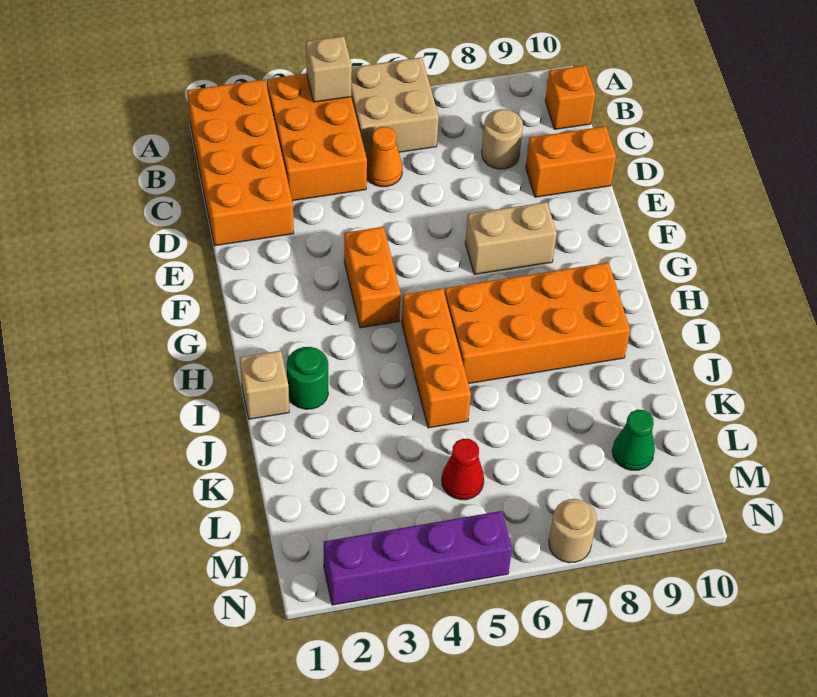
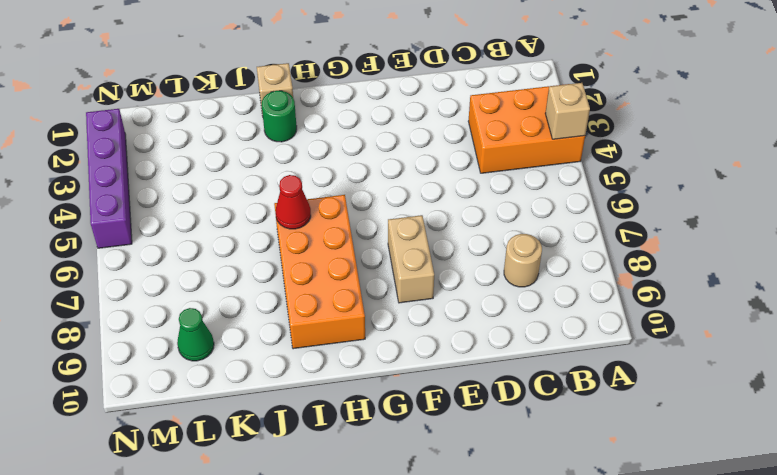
red 1x1 cone [275,175,311,229] -> red 1x1 cone moved to [442,439,484,500]
none -> orange 2x4 brick [187,79,294,246]
none -> tan 2x2 brick [351,57,439,157]
none -> orange 1x1 brick [545,65,595,129]

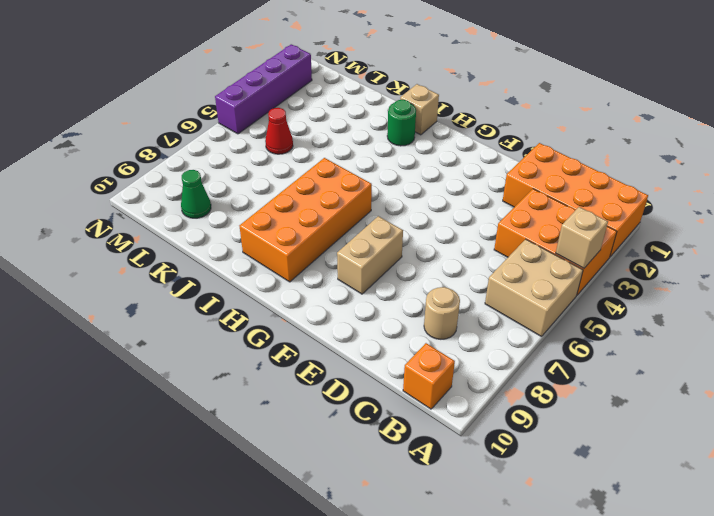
none -> orange 1x1 cone [367,127,403,187]
none -> orange 1x2 brick [526,126,616,197]
none -> orange 1x2 brick [344,227,401,328]

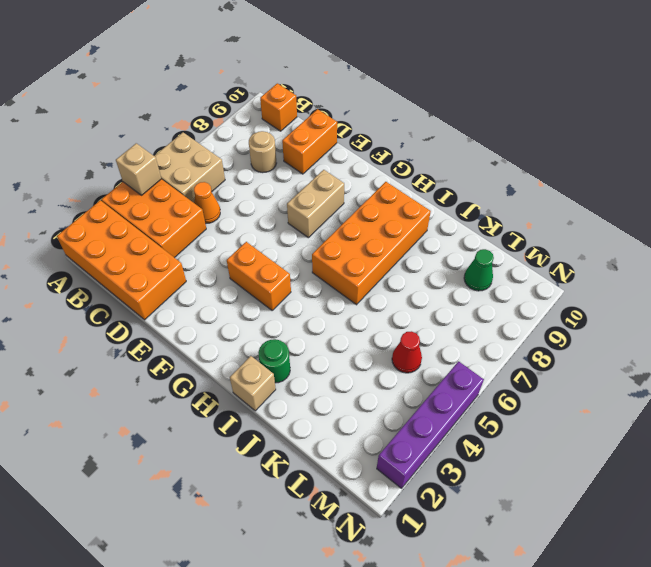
none -> orange 1x3 brick [402,288,471,428]
none -> tan 1x1 round brick [549,499,597,563]

